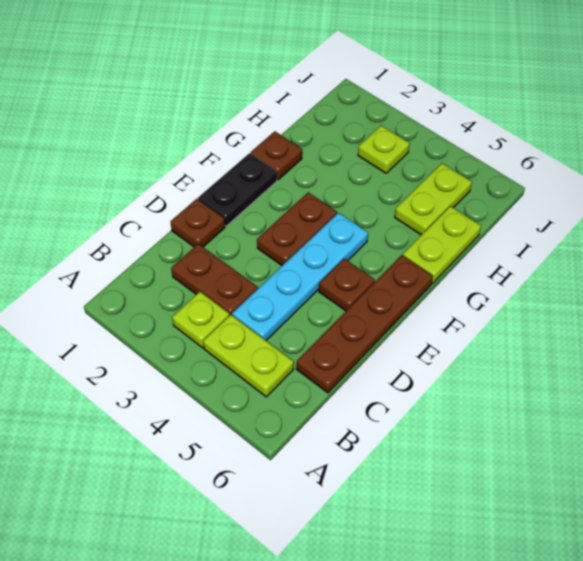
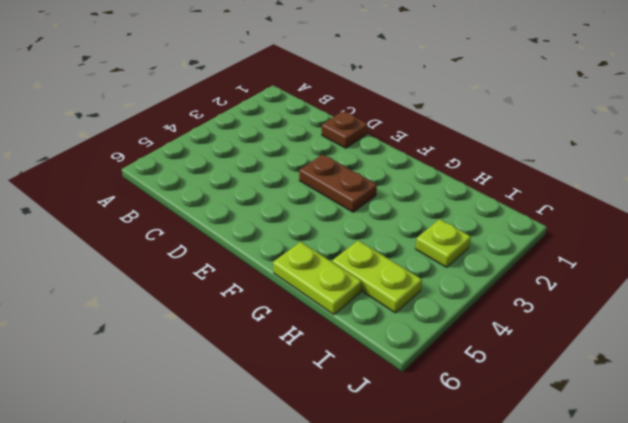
none -> lime 1x1 plate [172,292,229,348]
none -> lime 1x2 plate [203,315,294,397]
none -> brown 1x2 plate [171,244,258,316]

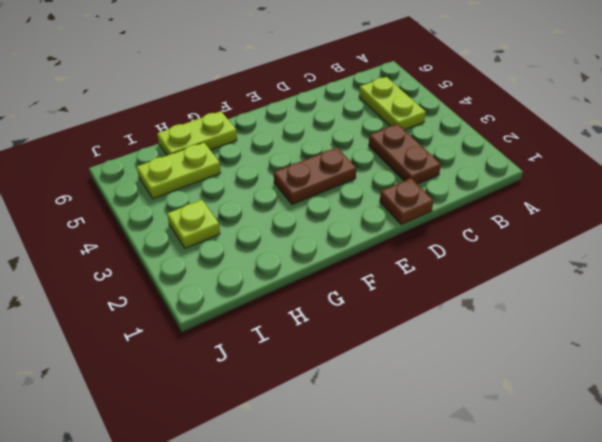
none -> lime 1x1 plate [172,292,229,348]
none -> cyan 1x4 plate [232,213,368,340]
none -> brown 1x4 plate [296,255,433,393]

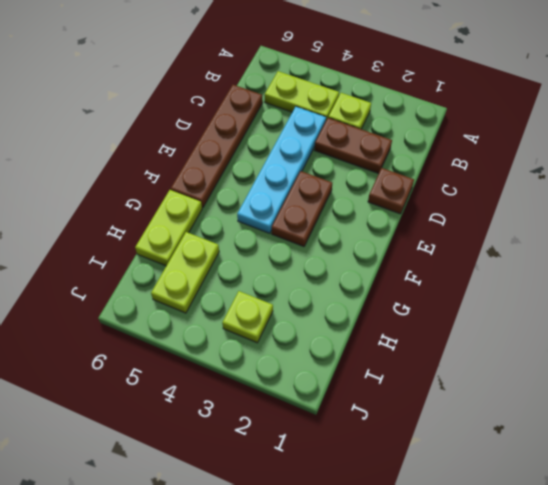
none -> black 1x2 plate [198,153,277,226]
none -> brown 1x1 plate [319,259,375,311]
none -> brown 1x1 plate [251,131,302,180]

